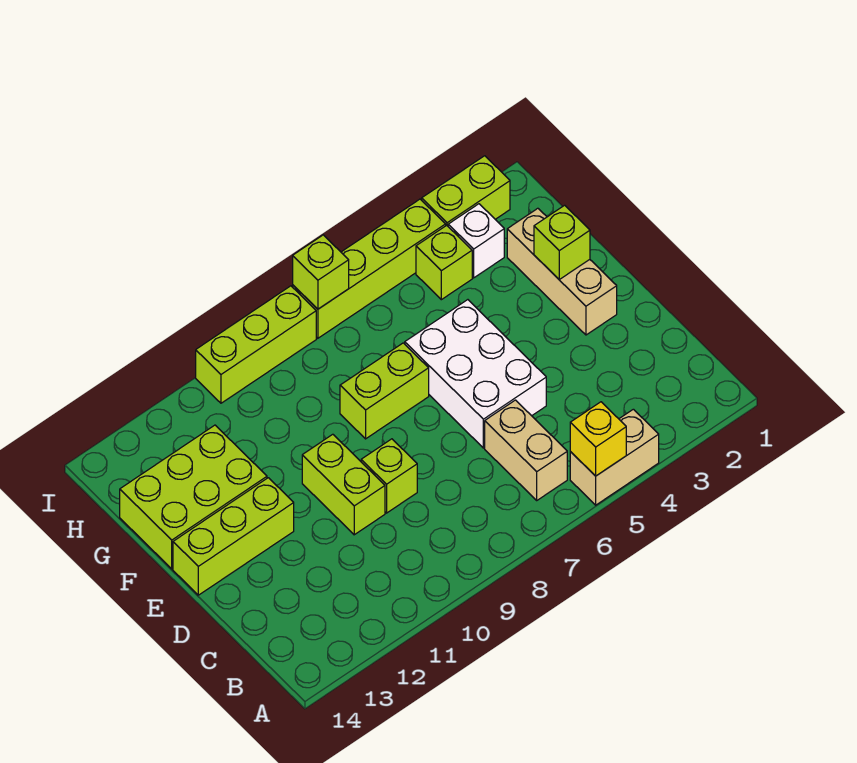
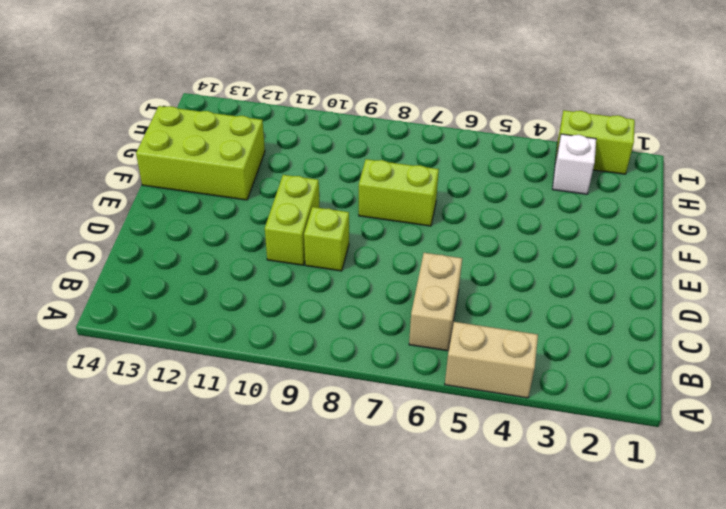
none -> white 2x3 brick [405,300,546,448]
none -> tan 1x3 brick [507,208,617,335]
none -> lime 1x3 brick [173,478,294,595]

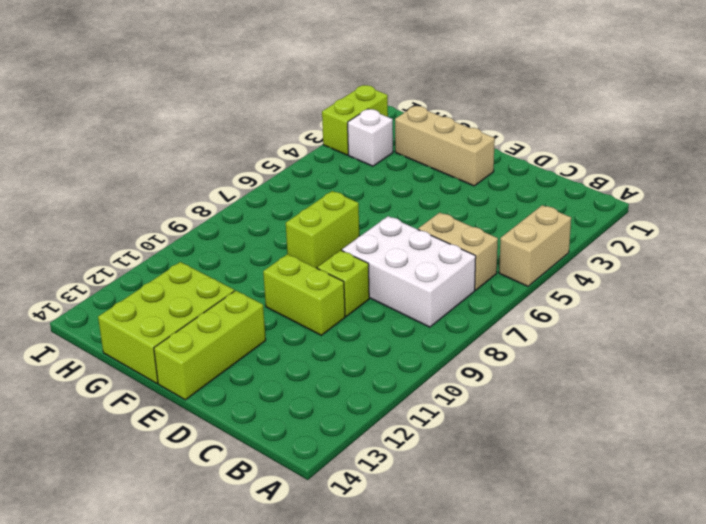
white 2x3 brick [342,216,476,327] -> white 2x3 brick moved to [405,300,546,448]
none -> lime 1x1 brick [416,225,472,300]
none -> lime 1x4 brick [293,199,446,338]
none -> lime 1x3 brick [196,286,316,403]

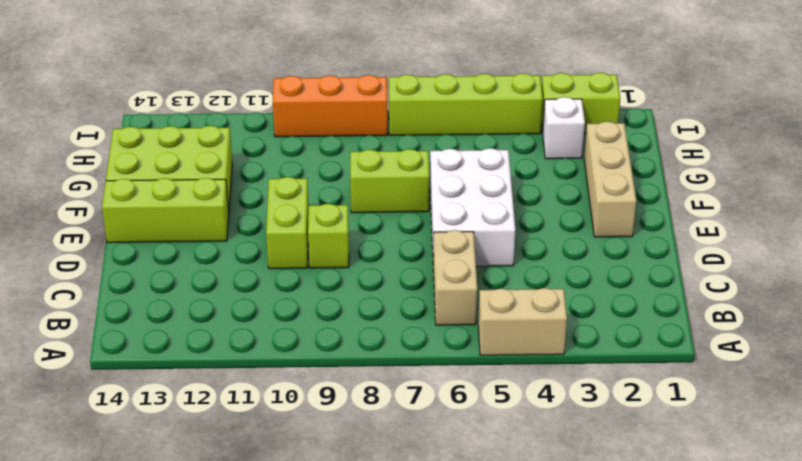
orange 1x3 brick [273,75,388,137] -> lime 1x3 brick [196,286,316,403]
none -> lime 1x1 brick [416,225,472,300]
none -> yellow 1x1 brick [570,402,626,476]
none -> lime 1x1 brick [534,205,590,279]

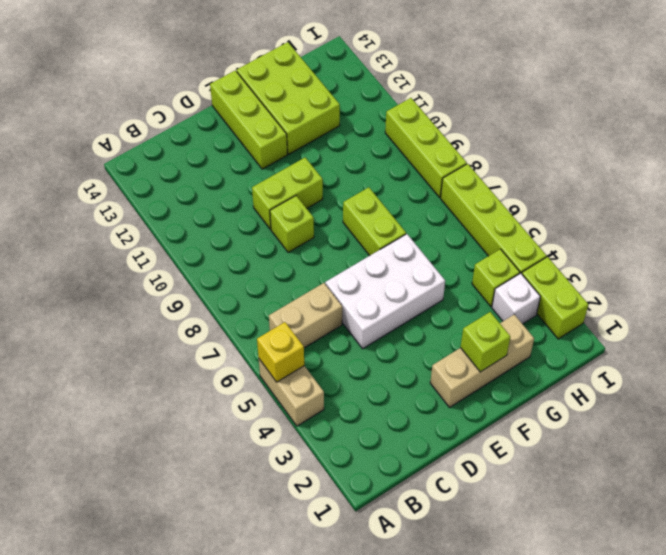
none -> lime 1x1 brick [293,235,349,309]

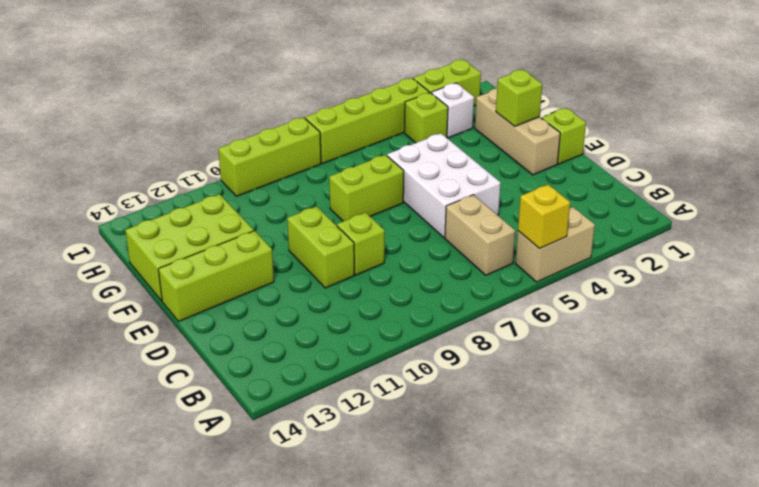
lime 1x1 brick [542,108,586,164] -> lime 1x1 brick moved to [293,235,349,309]

